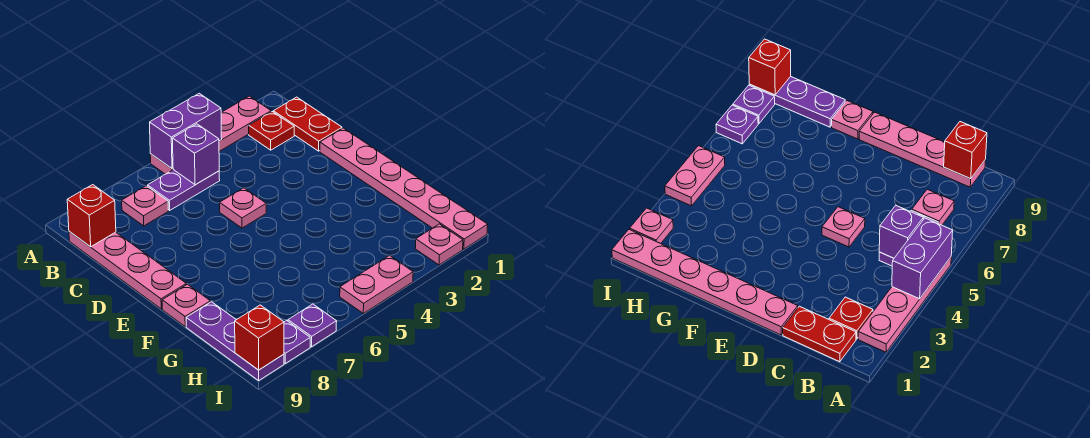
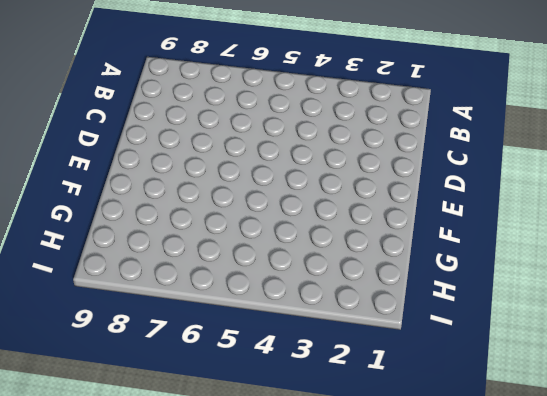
none -> pink 1x4 plate [150,96,271,174]
none -> red 1x2 plate [273,97,342,151]
none -> red 1x1 plate [249,112,294,150]

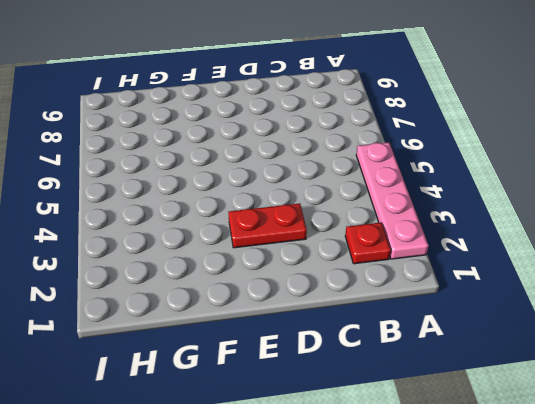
red 1x2 plate [228,203,307,248] -> red 1x2 plate moved to [273,97,342,151]
none -> purple 1x2 plate [148,170,220,210]
none -> pink 1x1 plate [122,186,168,226]
none -> pink 1x4 plate [69,231,186,309]

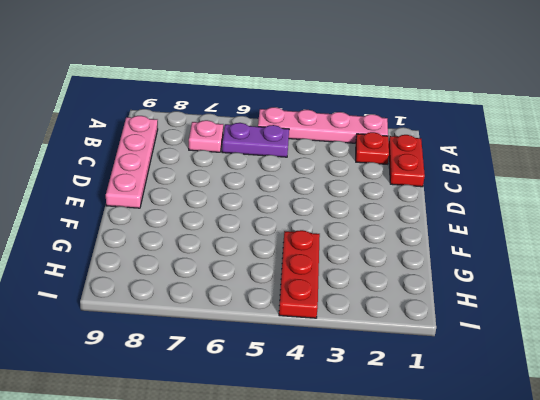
red 1x3 plate [279,230,320,318] -> pink 1x2 plate [340,255,413,313]
none -> pink 1x6 plate [320,128,488,249]
none -> pink 1x1 plate [220,188,266,228]
none -> pink 1x1 plate [162,284,210,326]

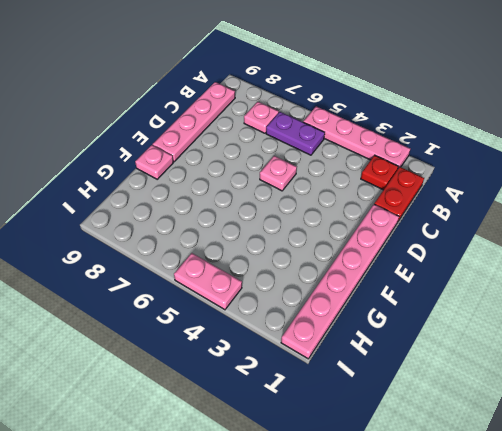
none -> purple 1x3 plate [186,302,284,380]
none -> pink 1x1 plate [415,224,463,265]
none -> purple 1x1 plate [288,304,337,347]

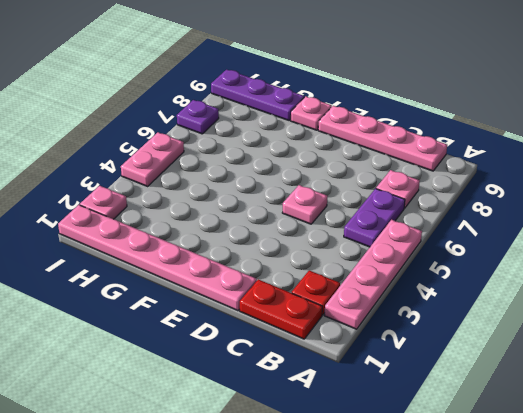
none -> purple 1x1 plate [284,321,310,363]
none -> purple 1x2 brick [150,93,222,169]
none -> purple 1x1 brick [172,124,219,185]

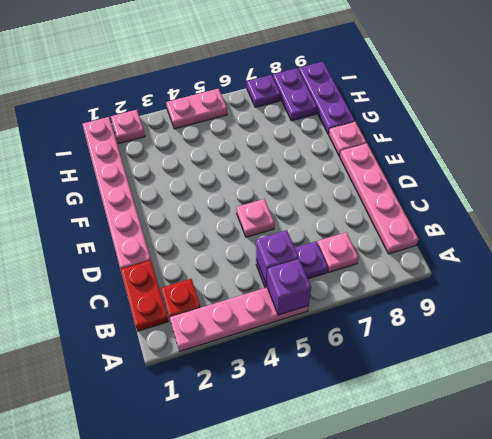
purple 1x1 brick [267,259,311,315] -> purple 1x2 brick [150,93,222,169]
purple 1x2 plate [273,68,317,121] -> purple 1x1 plate [284,321,310,363]
none -> red 1x1 brick [67,185,116,247]
none -> red 1x1 brick [235,305,284,370]

